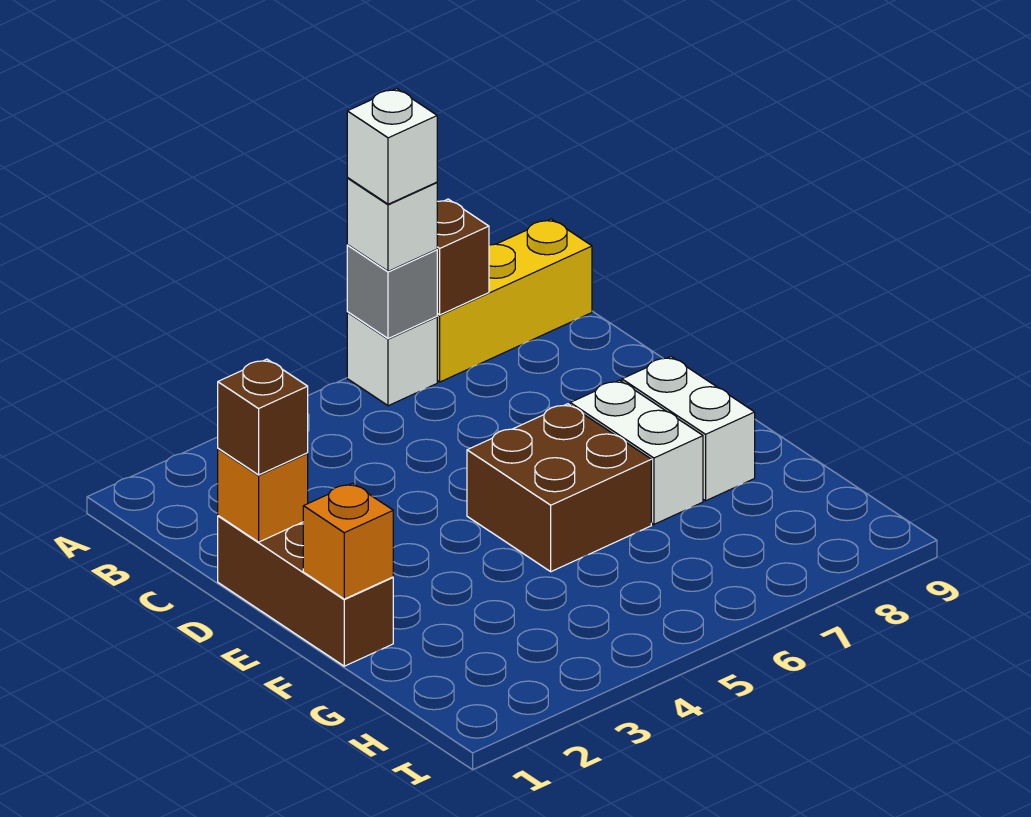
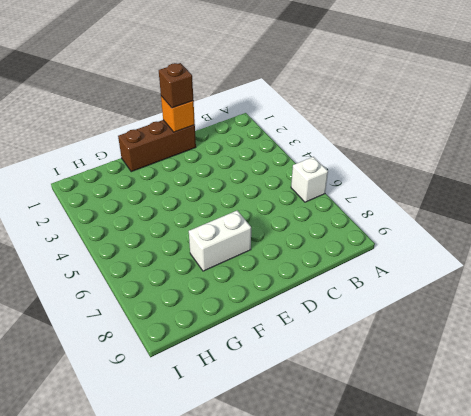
none -> yellow 1x3 brick [437,219,592,382]
none -> brown 2x2 brick [467,404,651,572]
none -> white 1x2 brick [622,357,755,501]

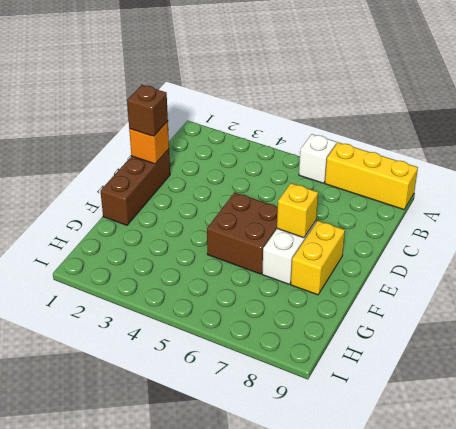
yellow 1x1 brick [277,183,318,238] -> none
yellow 1x2 brick [291,221,345,295] -> white 1x2 brick [622,357,755,501]
none -> grey 1x1 brick [347,245,437,339]
none -> brown 1x1 brick [437,199,489,315]
none -> orange 1x1 brick [303,483,393,599]

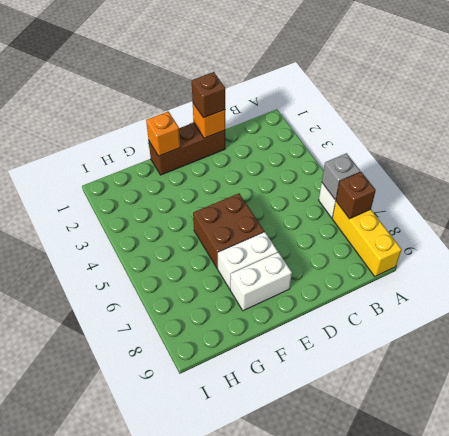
none -> white 1x1 brick [347,178,437,271]
none -> white 1x1 brick [347,89,437,204]

